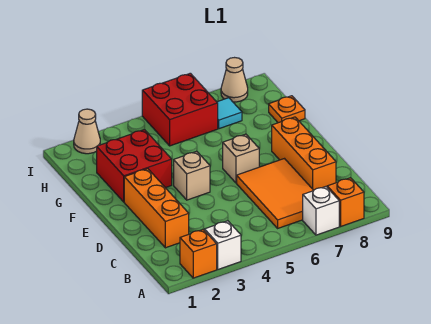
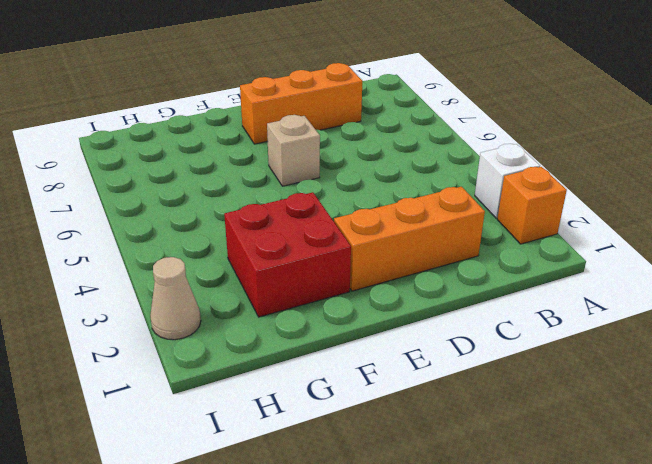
none -> white 1x1 brick [303,187,339,235]
none -> orange 1x1 brick [327,178,364,226]
none -> orange 2x3 tile [237,159,314,228]

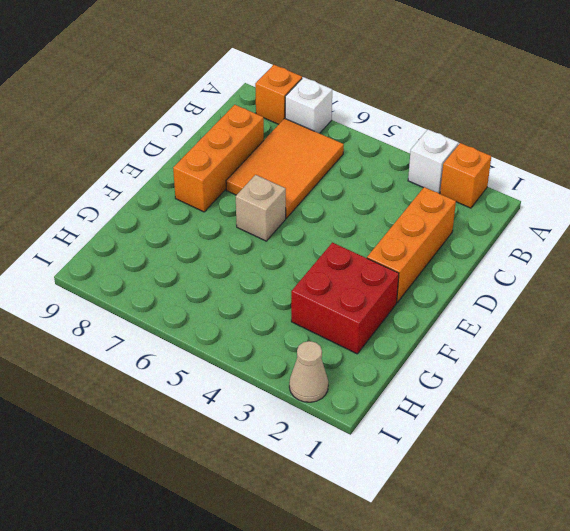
none -> tan 1x1 brick [174,151,210,200]
none -> orange 1x1 plate [269,96,305,123]
none -> red 2x2 brick [142,73,218,146]

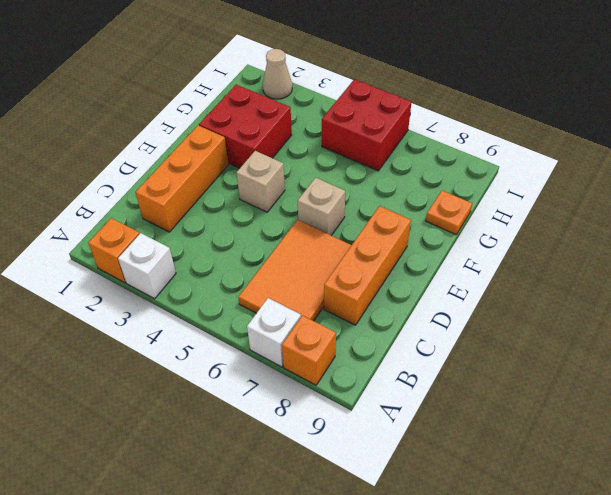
none -> cyan 1x1 tile [217,98,242,129]
none -> tan 1x1 cone [221,58,248,102]

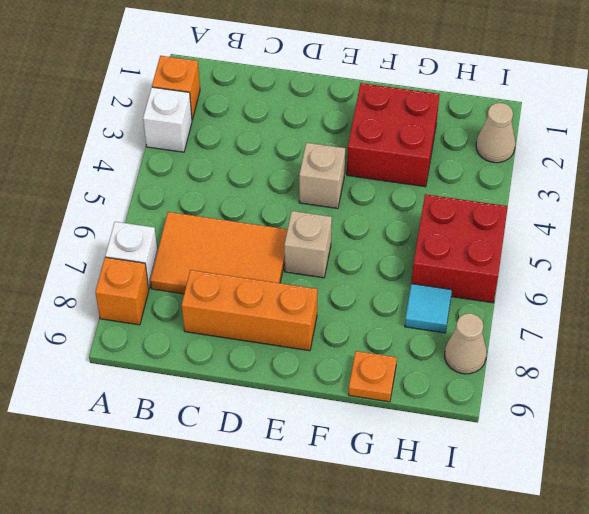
none -> orange 1x3 brick [124,169,189,248]

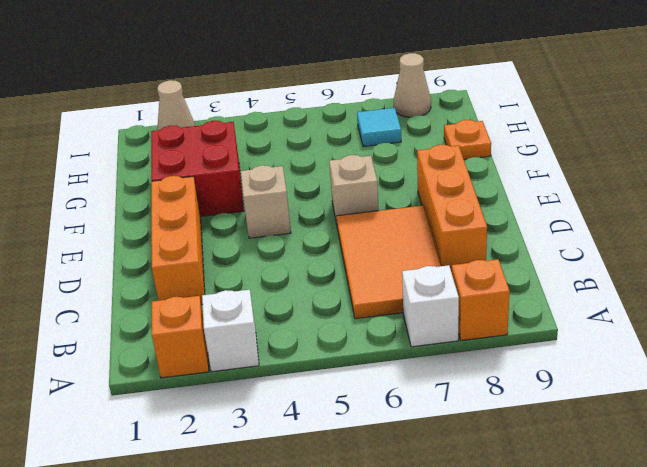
none -> red 2x2 brick [142,73,218,146]

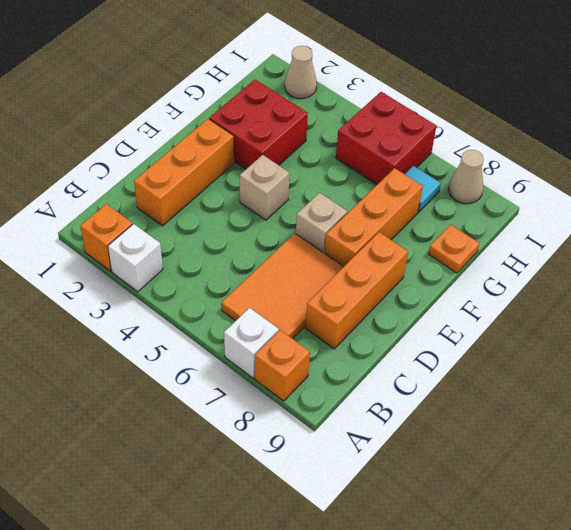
orange 1x3 brick [325,168,423,266] -> none

